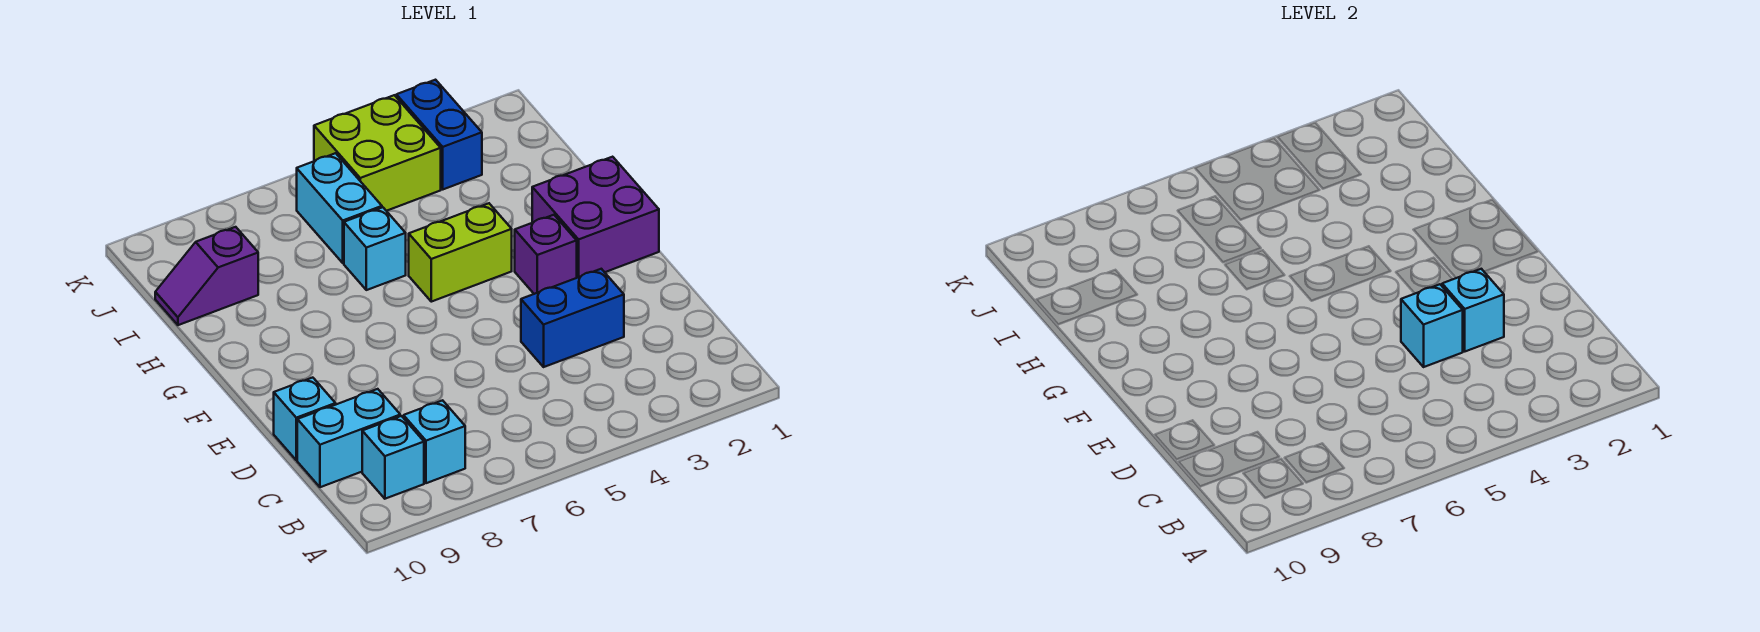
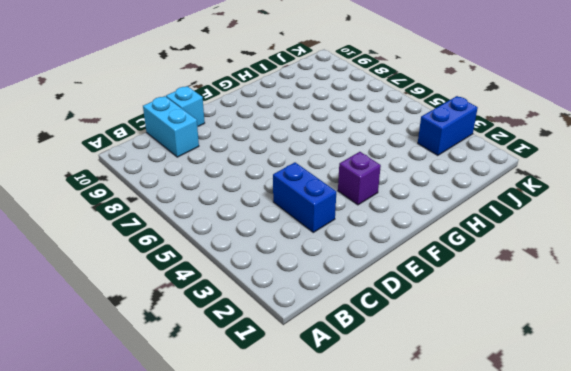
none -> cyan 1x1 brick [404,400,465,483]
none -> cyan 1x1 brick [362,416,424,499]
none -> purple 2x2 brick [532,157,659,278]

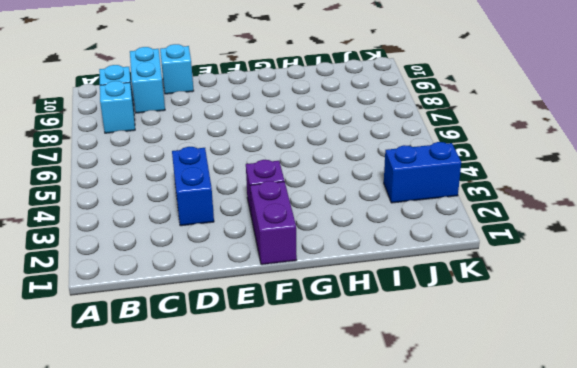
purple 1x2 brick [250,181,297,265] -> purple 2x2 brick [532,157,659,278]
none -> lime 1x2 brick [409,203,512,302]
none -> cyan 1x1 brick [344,207,406,290]
none -> cyan 1x2 brick [297,153,382,263]

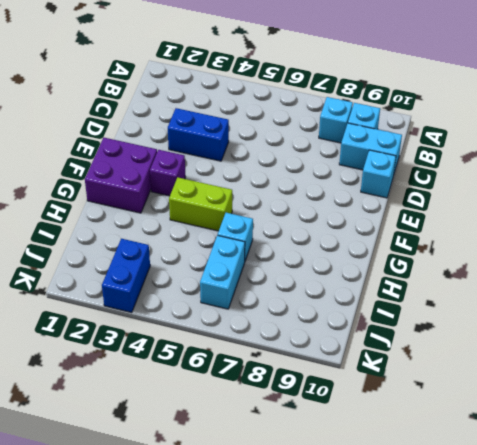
none -> purple 1x2 slope [155,227,258,325]
none -> lime 2x2 brick [314,95,441,211]
none -> cyan 1x1 brick [1442,269,1504,351]

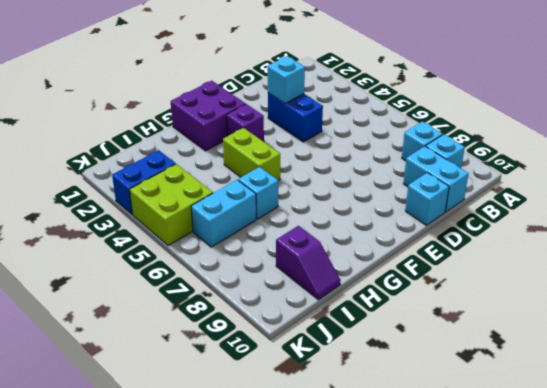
none -> cyan 1x1 brick [1401,284,1463,367]

